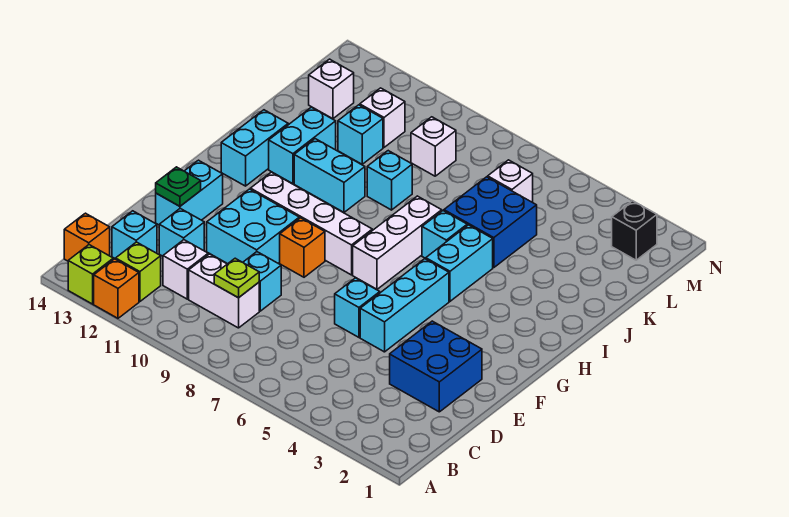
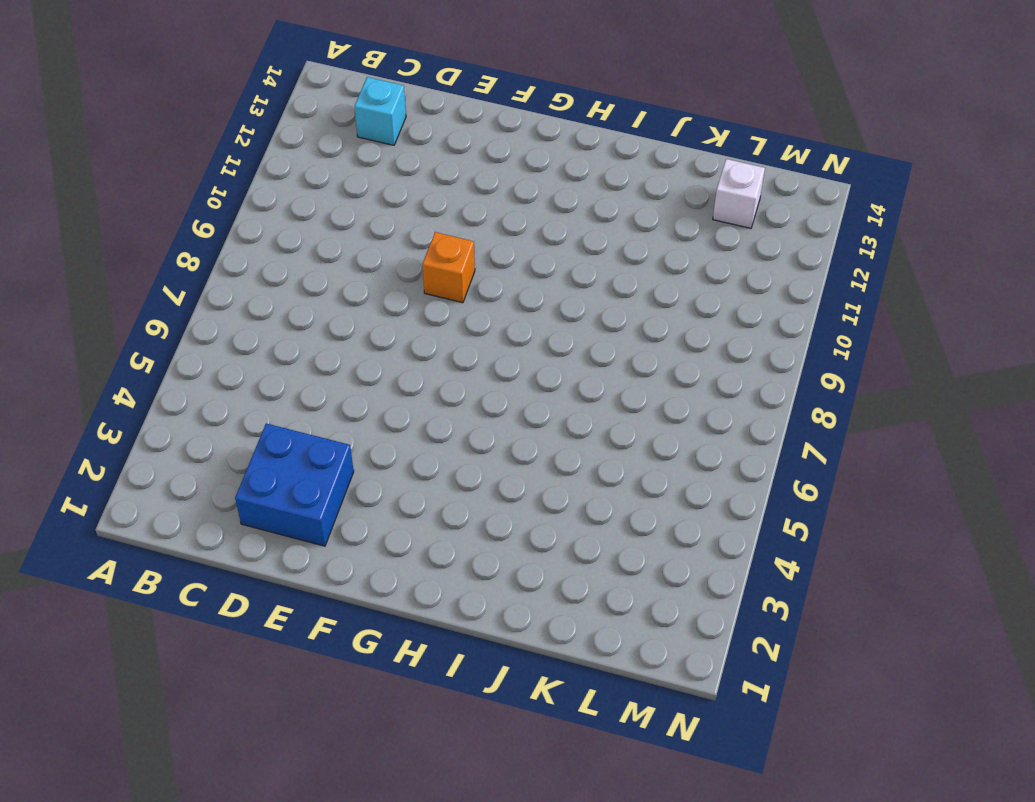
none -> orange 1x1 brick [94,259,139,318]
none -> lime 1x1 brick [68,245,113,304]
none -> lime 1x1 brick [116,242,161,302]
none -> orange 1x1 brick [64,213,110,261]

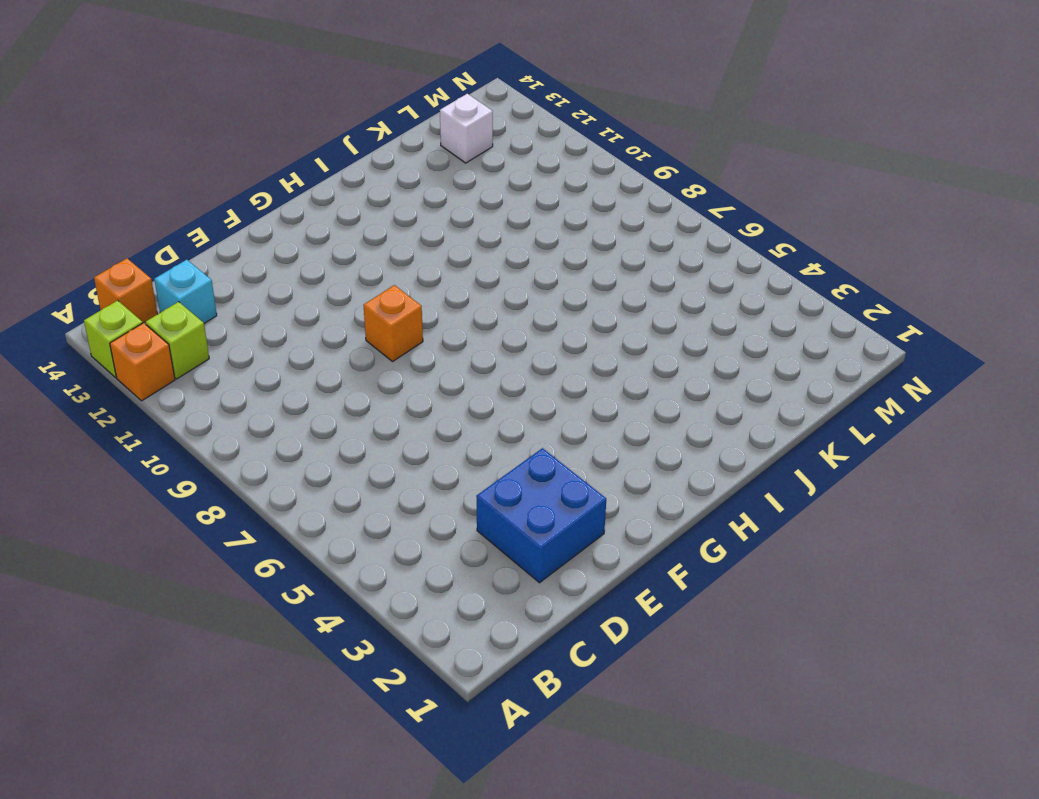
none -> white 1x2 brick [189,254,259,328]
none -> white 1x1 brick [163,240,208,299]
none -> cyan 1x1 brick [243,252,281,311]
none -> cyan 1x1 brick [159,208,204,256]

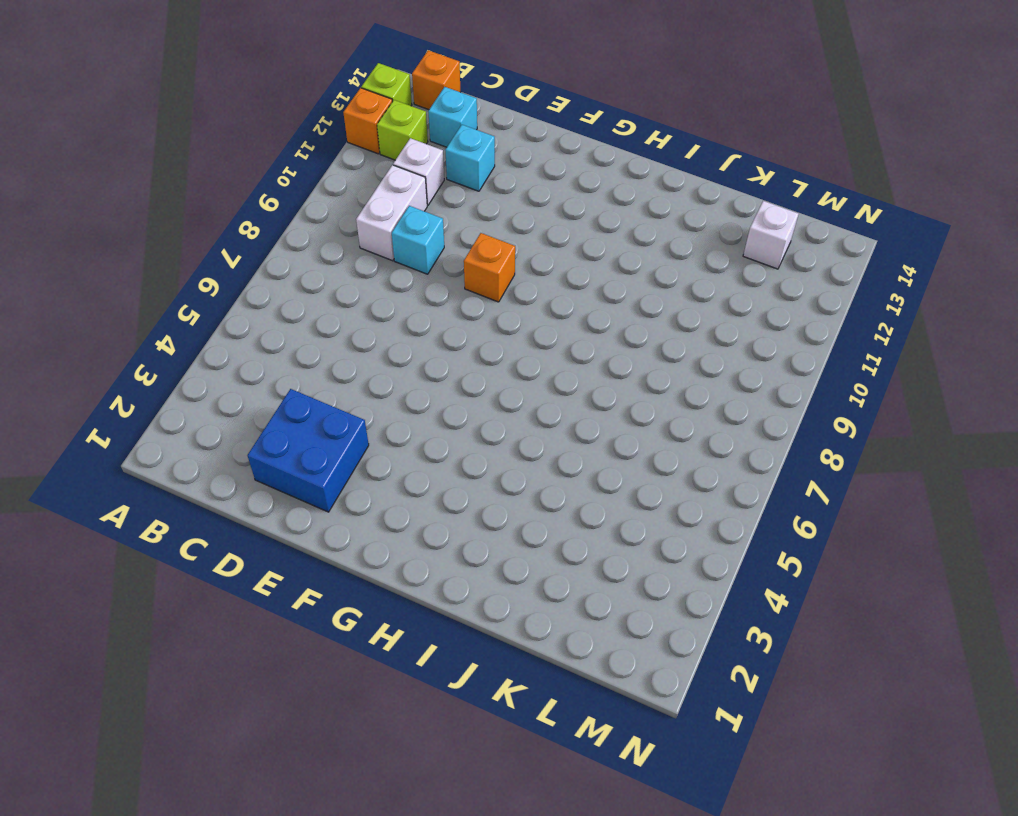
none -> cyan 1x3 brick [360,259,449,352]
none -> cyan 1x1 brick [335,278,380,337]
none -> cyan 2x2 brick [207,189,299,264]
none -> cyan 1x2 brick [156,160,223,225]

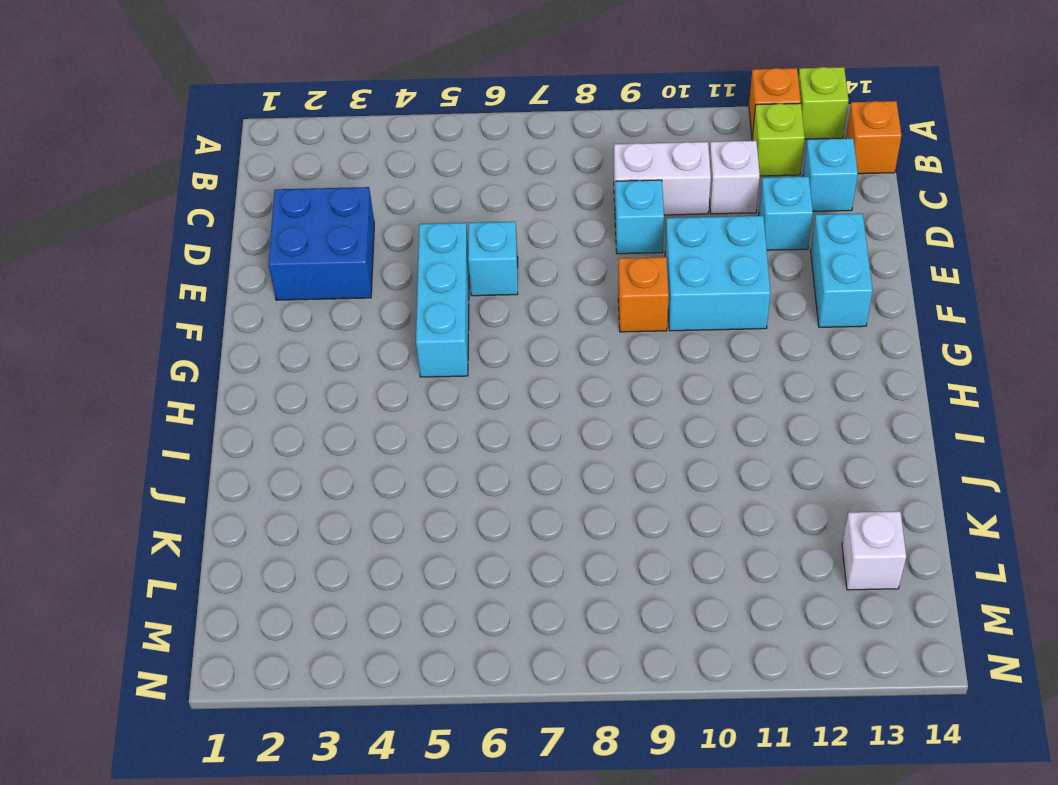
none -> white 1x3 brick [353,196,442,289]
none -> white 1x4 brick [250,172,372,275]
none -> cyan 1x2 brick [426,225,493,301]
none -> cyan 1x2 brick [221,110,288,186]

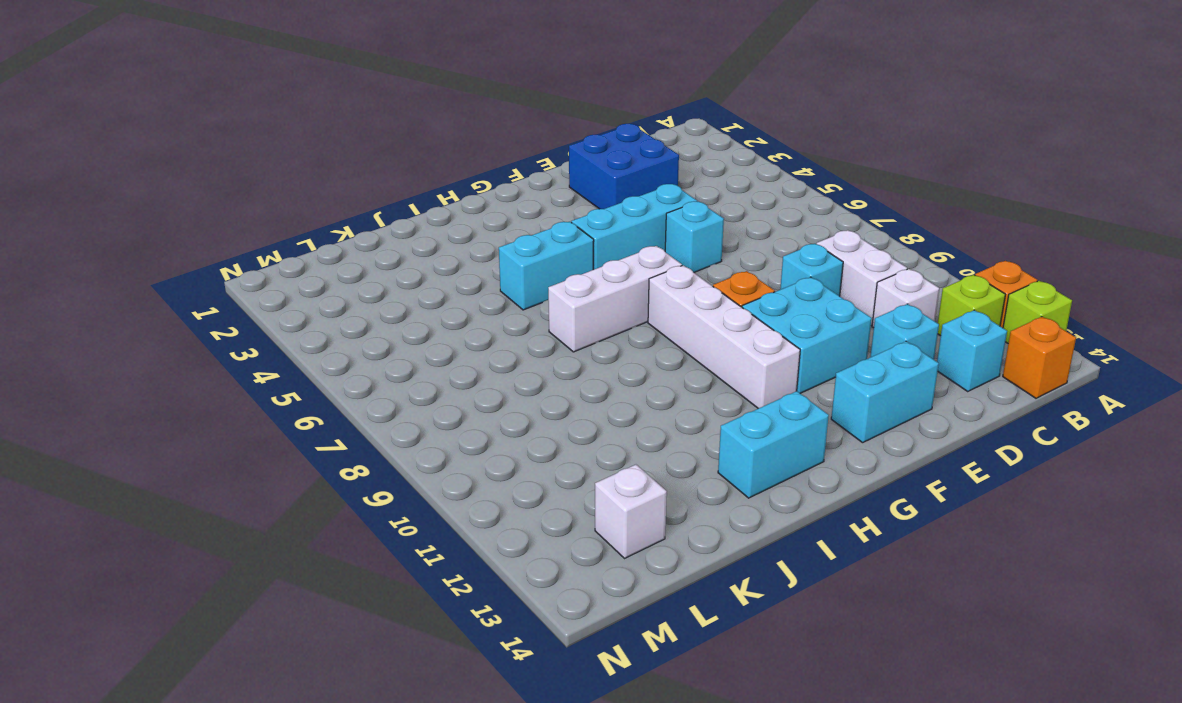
none -> cyan 1x1 brick [422,211,467,258]
none -> cyan 1x2 brick [294,139,365,212]
none -> cyan 1x2 brick [269,107,336,184]
none -> blue 2x2 brick [444,177,537,268]

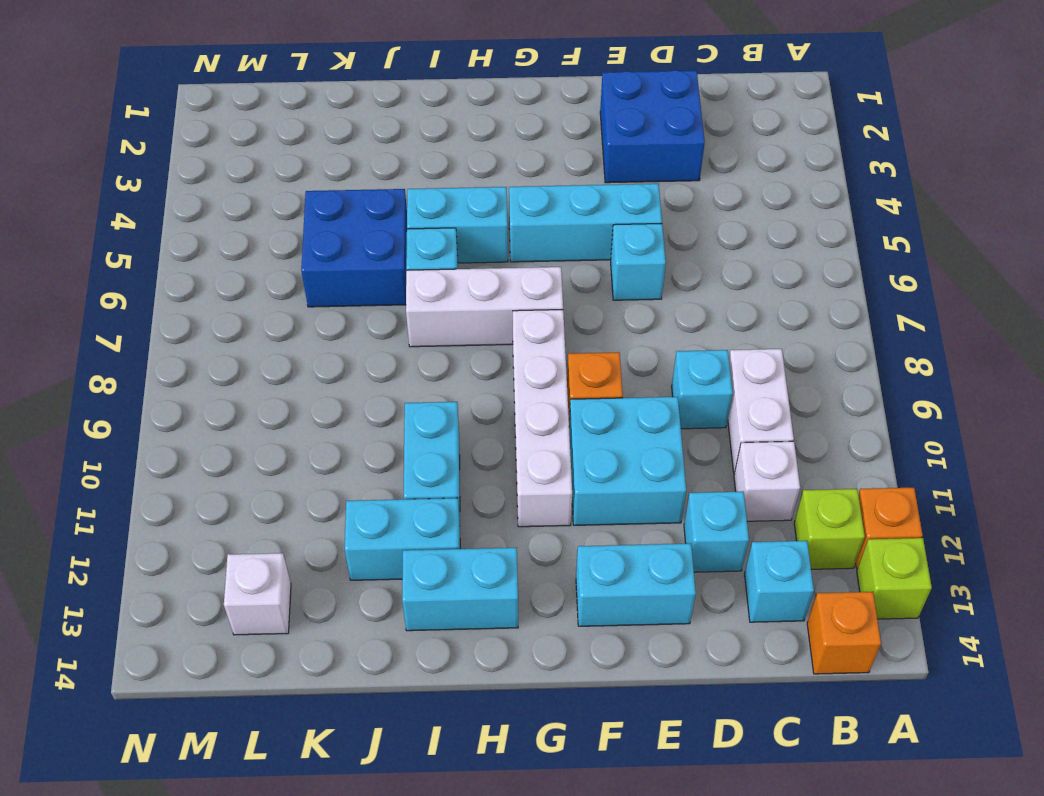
none -> cyan 1x1 brick [367,151,412,210]
none -> cyan 1x1 brick [338,105,383,164]
none -> white 1x1 brick [488,160,533,202]
none -> white 1x1 brick [411,117,456,176]

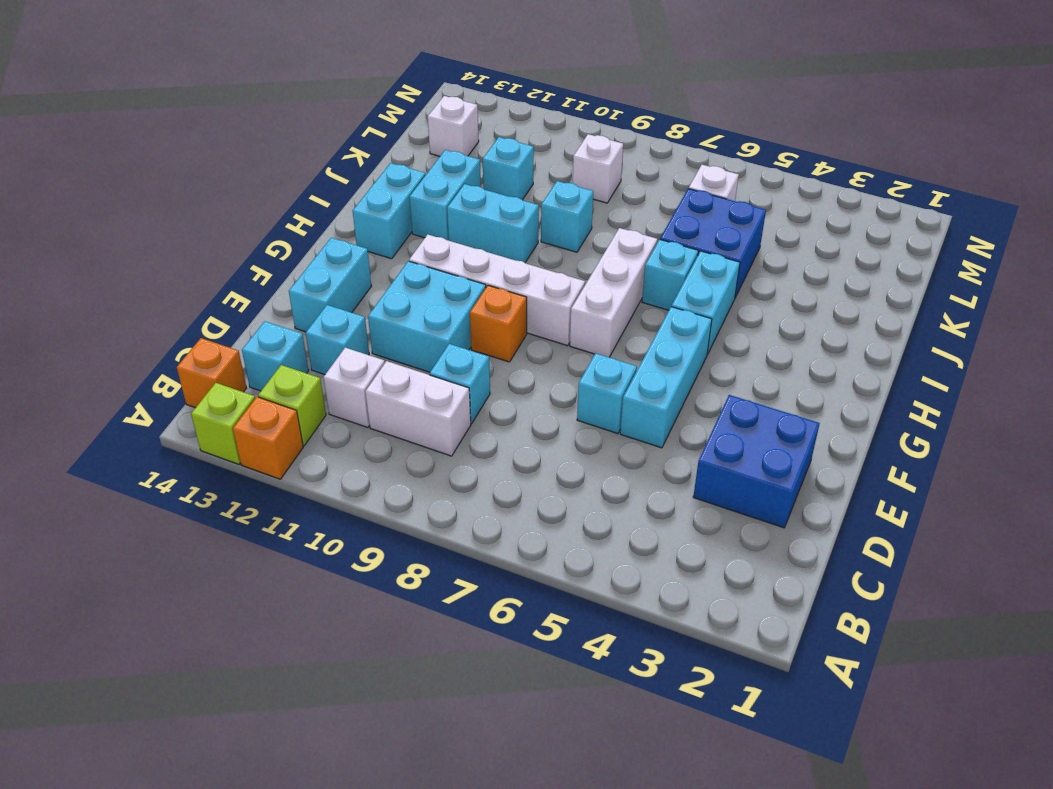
none -> white 1x1 brick [360,88,405,147]
none -> black 1x1 brick [612,201,657,260]
none -> lime 1x1 plate [214,258,259,298]
none -> green 1x1 plate [156,167,201,206]

